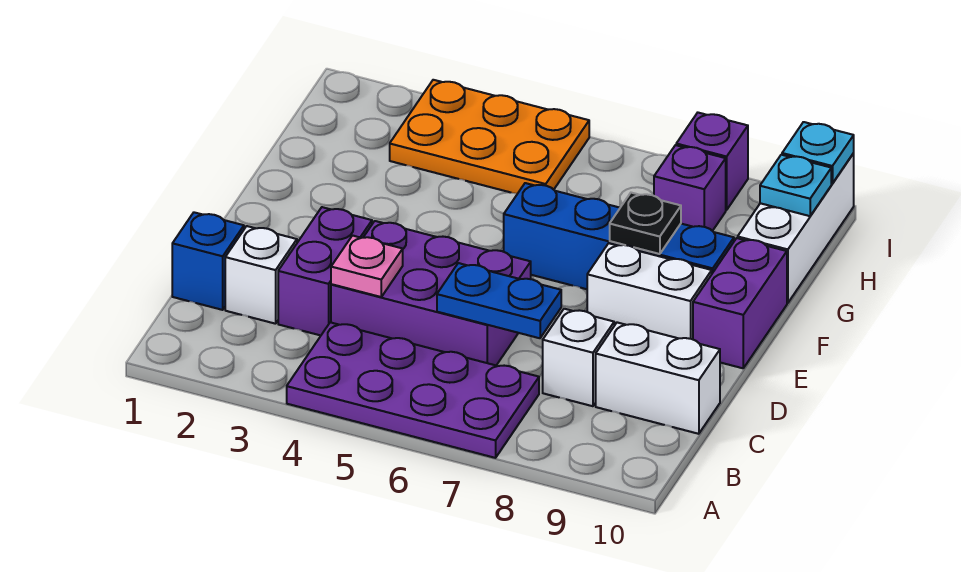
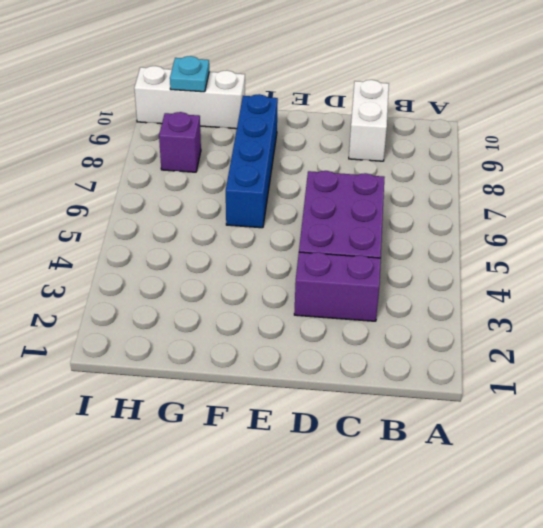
none -> purple 2x4 plate [287,322,539,458]
none -> blue 1x1 brick [172,212,244,310]
none -> white 1x1 brick [225,226,297,324]

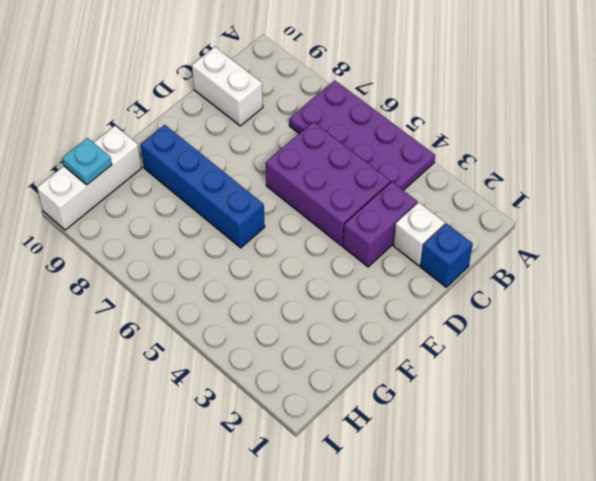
none -> white 1x1 brick [543,309,614,406]
none -> white 1x2 brick [587,243,712,339]
none -> purple 1x2 brick [693,238,787,368]

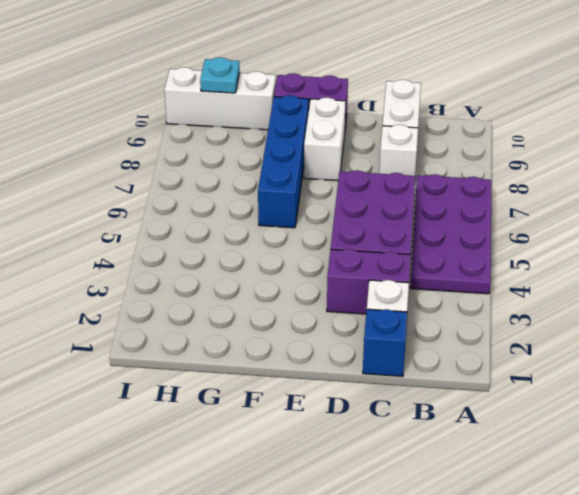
none -> orange 2x3 plate [390,80,589,194]
none -> purple 1x1 brick [654,145,726,231]
none -> purple 1x1 brick [676,113,748,210]

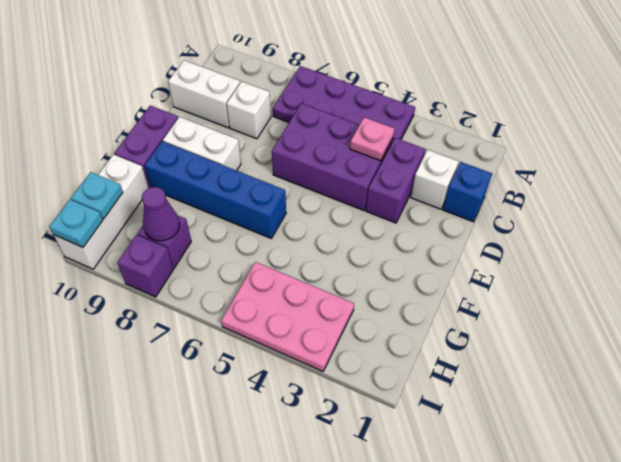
pink 2x3 plate [221,262,354,371] -> orange 2x3 plate [390,80,589,194]
purple 1x1 cone [142,187,180,241] -> none
none -> blue 1x2 plate [437,263,561,338]
none -> black 1x1 plate [610,193,681,254]

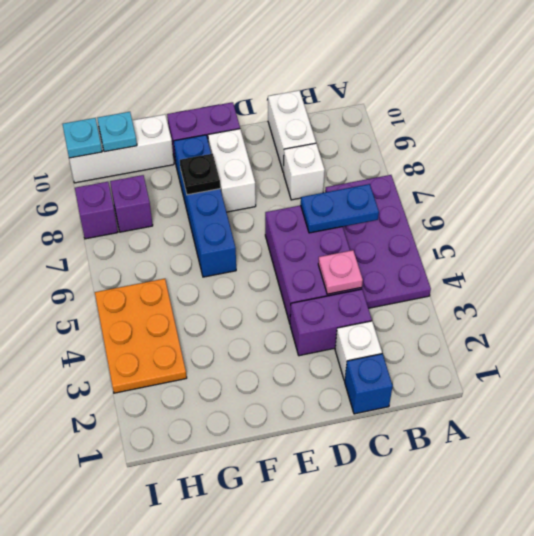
blue 1x2 plate [301,184,379,233] -> blue 1x2 plate turned to [437,263,561,338]

